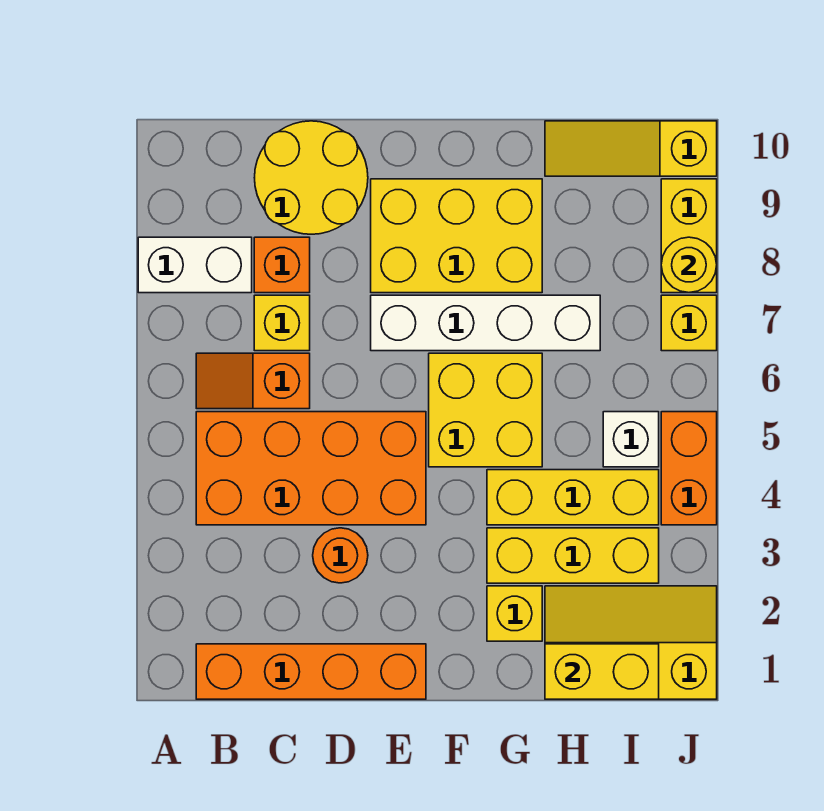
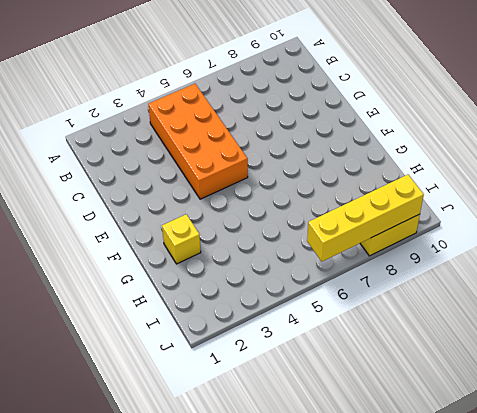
yellow 1x4 brick [307,175,424,261] -> yellow 1x1 round brick [661,237,717,293]
none -> white 1x2 brick [138,237,252,293]
none -> orange 1x4 brick [196,644,426,699]
none -> orange 1x2 slope [196,353,310,409]

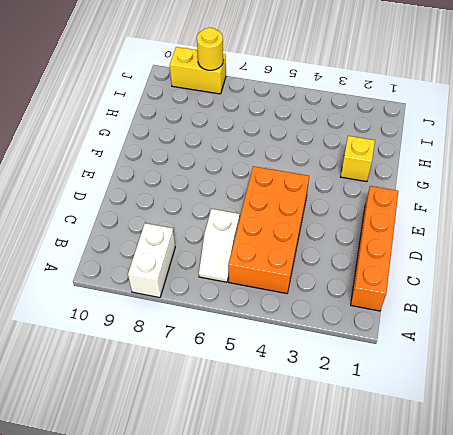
white 1x2 slope [199,209,240,282] -> orange 1x2 slope [196,353,310,409]
none -> yellow 1x1 brick [254,295,310,351]
none -> orange 1x1 brick [254,237,310,293]
none -> yellow 2x2 round brick [254,121,368,234]

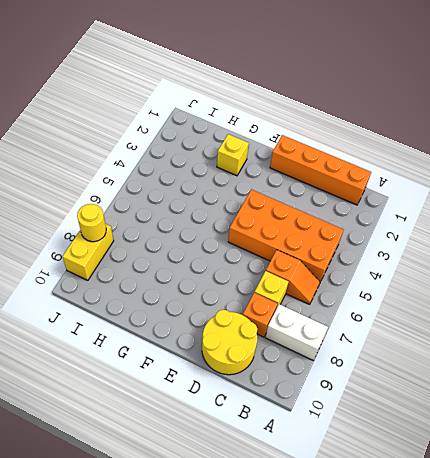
none -> orange 1x1 round brick [313,528,368,583]
none -> white 1x4 brick [371,295,600,351]
none -> yellow 2x3 brick [371,179,542,293]

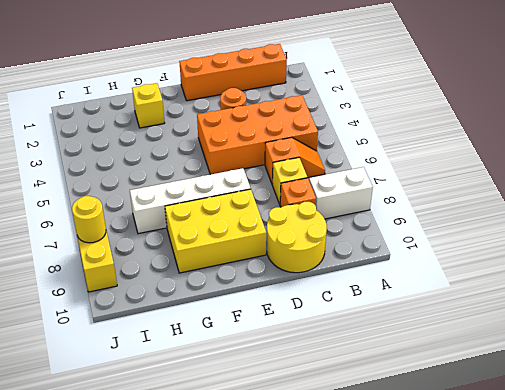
none -> yellow 2x2 brick [429,353,542,467]
none -> yellow 1x3 brick [487,528,659,583]
none -> yellow 1x3 brick [487,470,659,525]

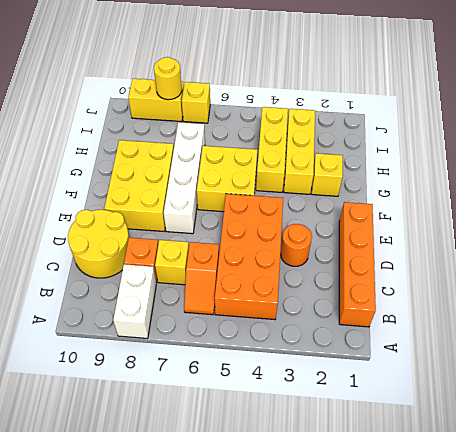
none -> yellow 2x3 slope [545,586,717,699]
none -> yellow 1x3 slope [545,121,717,176]
none -> white 1x1 brick [603,412,659,467]

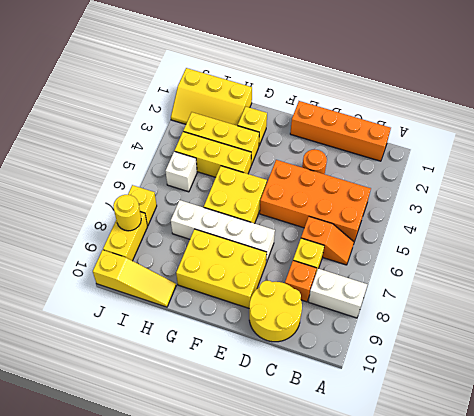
none -> orange 1x2 brick [661,412,717,525]
none -> yellow 1x2 brick [545,644,659,699]

